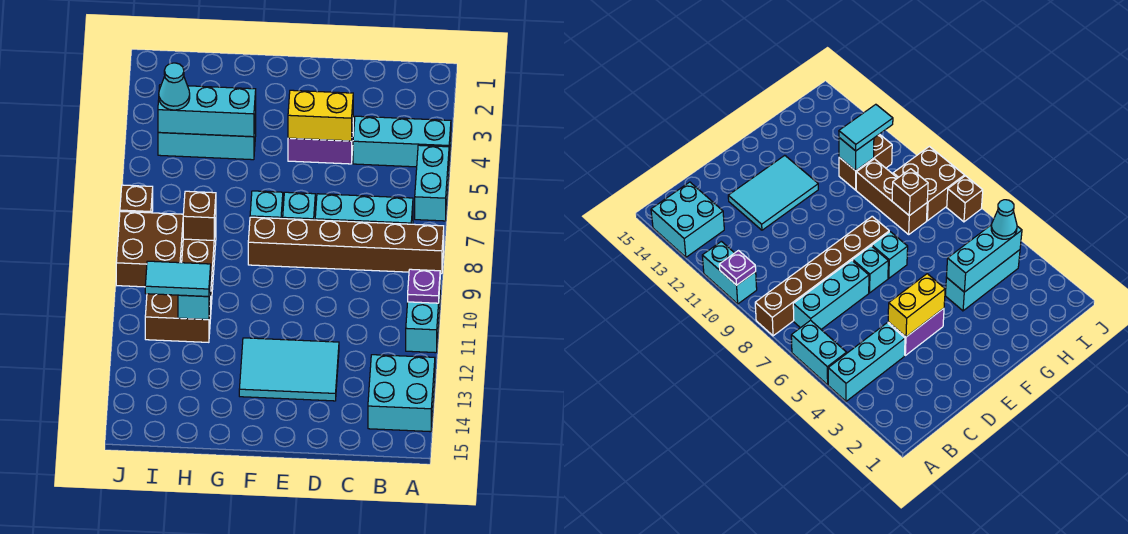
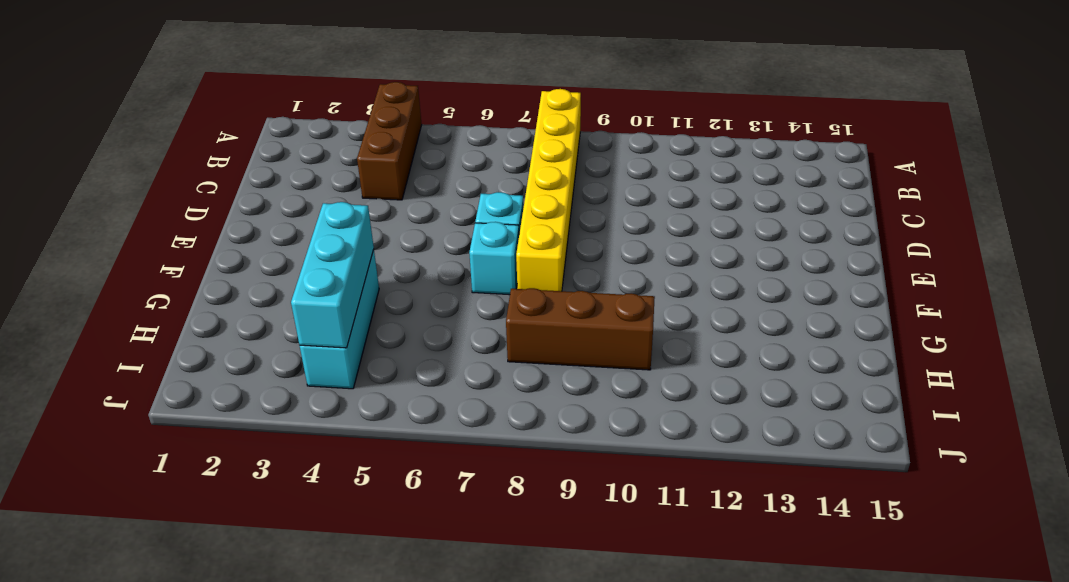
brown 1x3 brick [357,82,422,200] -> cyan 1x3 brick [353,116,451,167]
yellow 1x6 brick [516,89,581,291] -> brown 1x6 brick [248,217,444,274]
none -> cyan 1x2 brick [415,145,449,221]
none -> cyan 1x2 brick [406,289,440,353]
none -> cyan 2x2 brick [368,355,435,432]

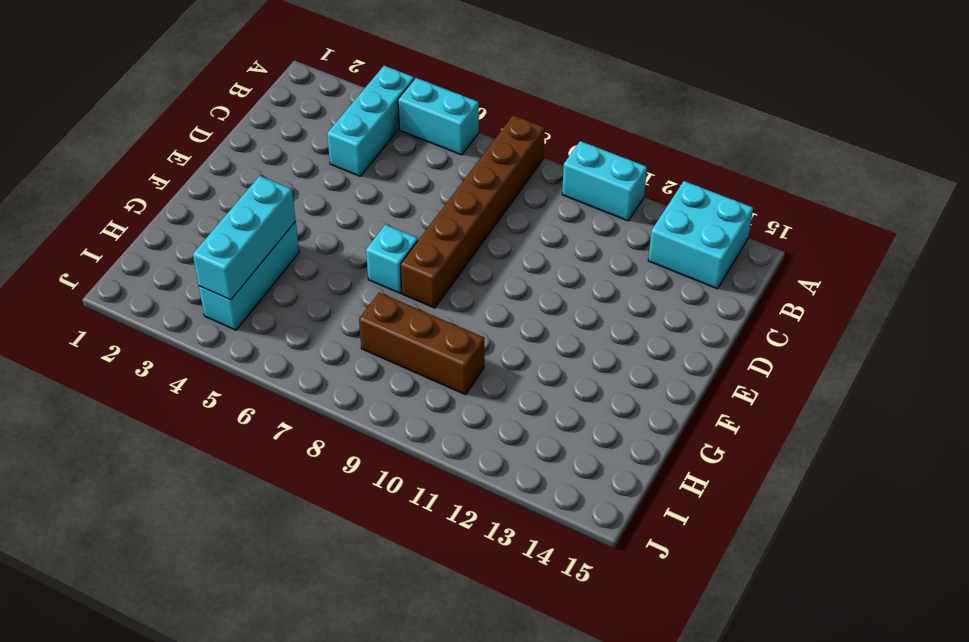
none -> cyan 1x3 brick [315,194,413,224]
none -> purple 1x2 brick [288,128,353,164]
none -> cyan 2x3 tile [239,338,339,401]

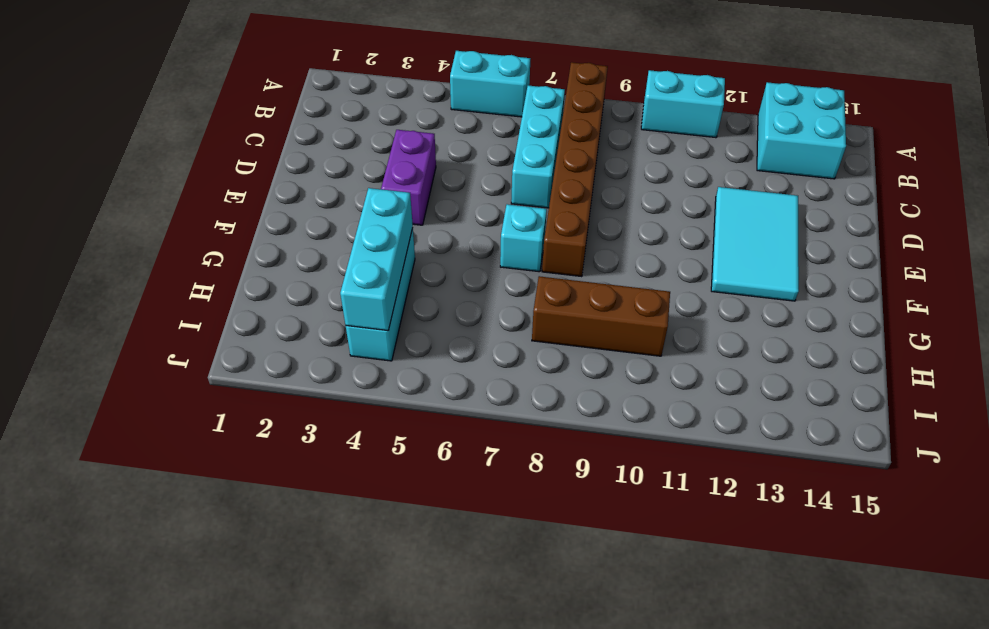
none -> cyan 1x3 brick [353,116,451,167]
none -> cyan 1x1 brick [283,192,315,220]
none -> brown 1x2 brick [145,294,211,342]

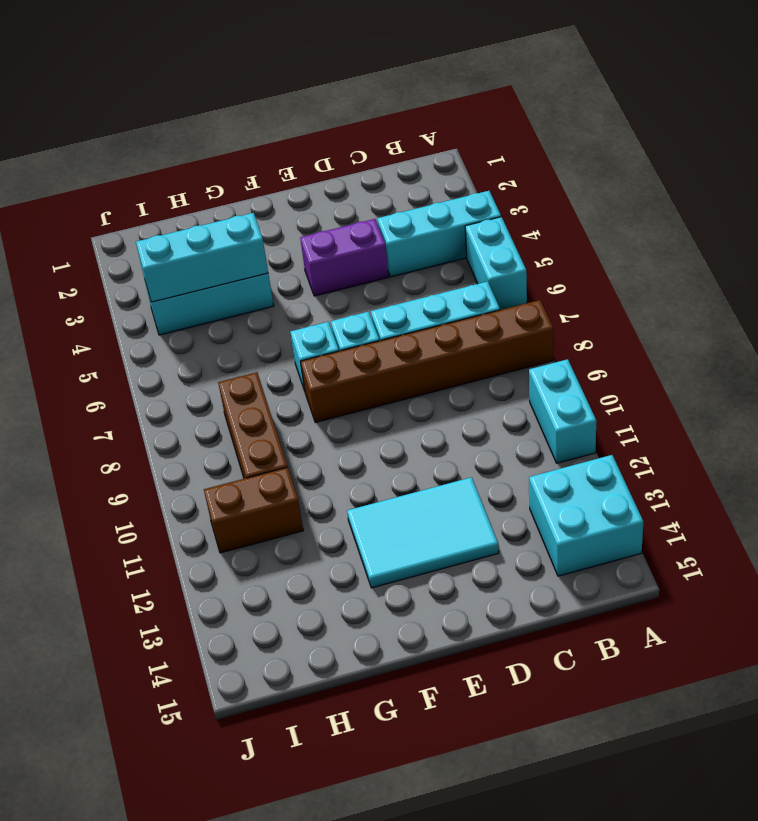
none -> brown 2x2 brick [116,211,183,287]
none -> brown 1x1 brick [120,185,153,213]
none -> purple 1x1 plate [408,269,440,303]

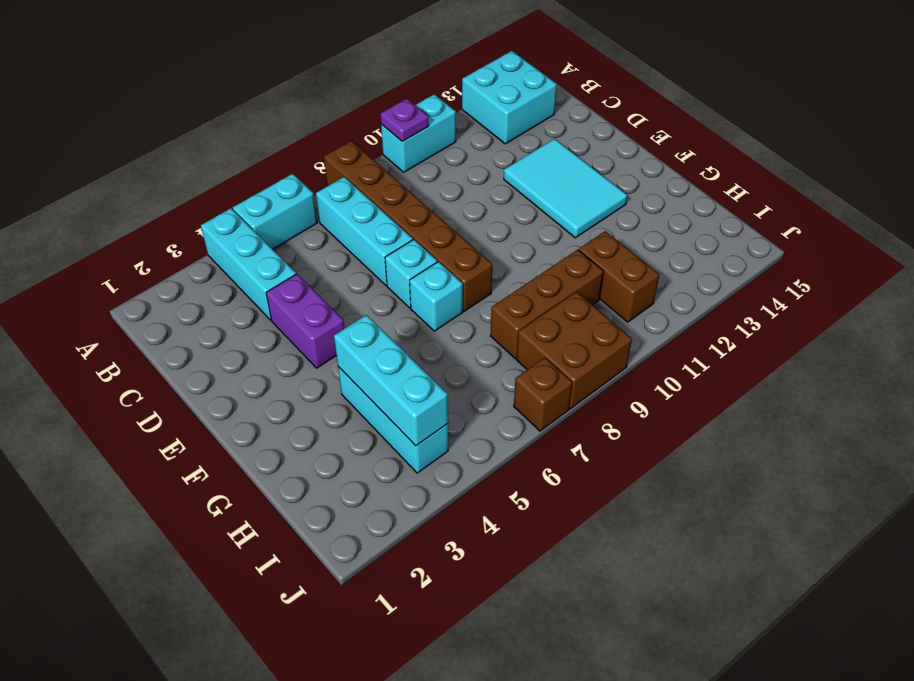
none -> yellow 1x2 brick [288,90,353,141]
none -> brown 1x1 brick [183,191,216,240]
none -> cyan 1x1 brick [178,274,211,320]

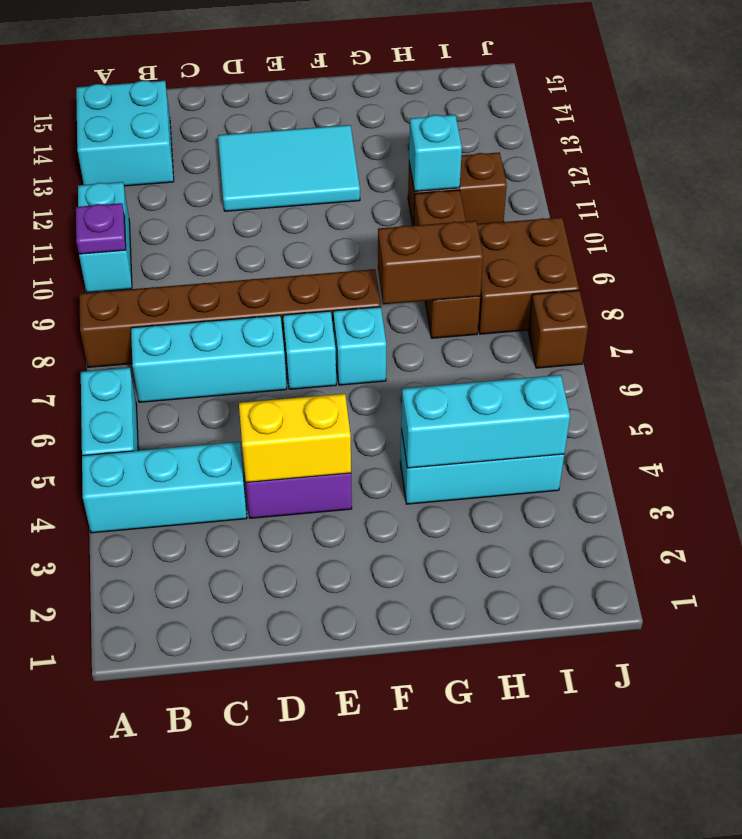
brown 1x2 brick [378,221,483,304] -> brown 1x1 brick [183,191,216,240]
none -> cyan 1x2 tile [145,261,211,296]
none -> cyan 1x1 cone [159,63,190,110]

